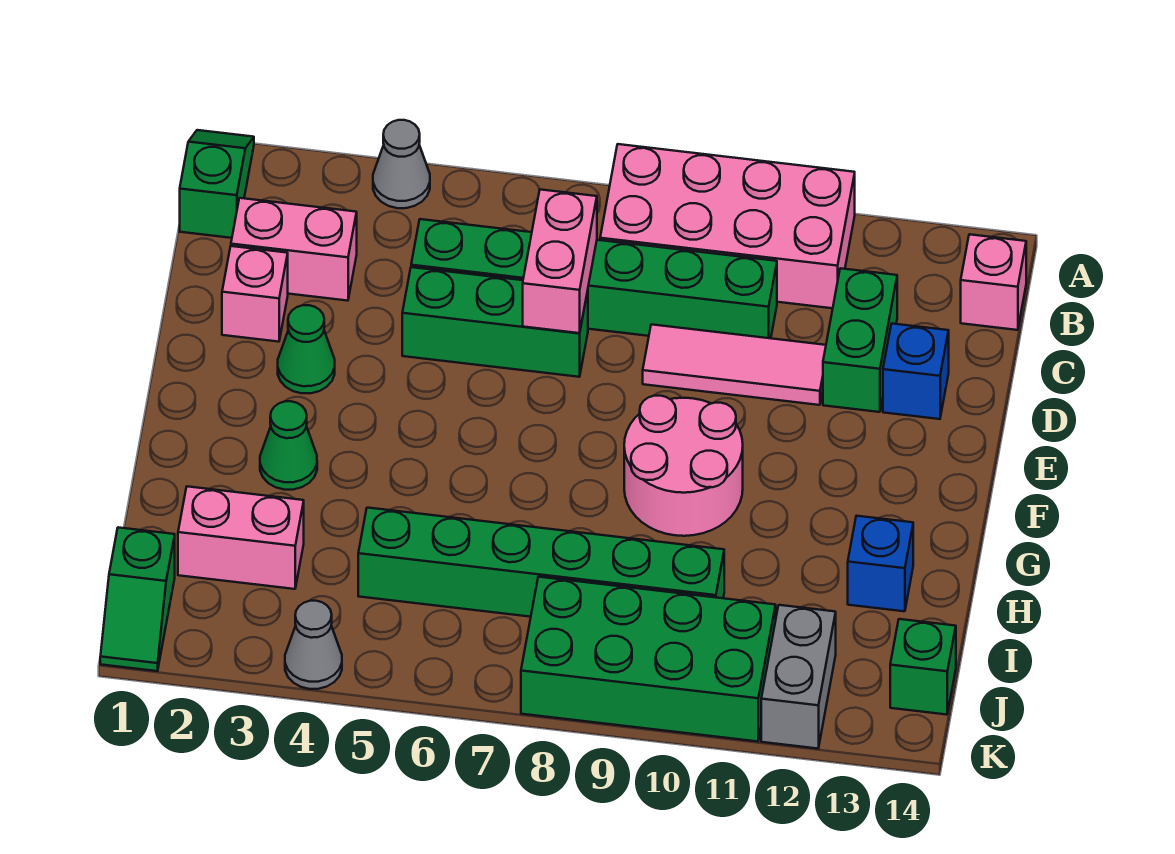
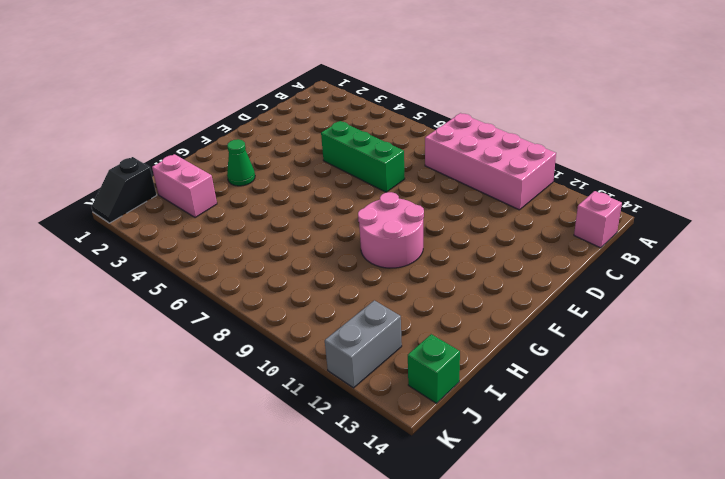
black 1x2 slope [92,157,157,223] -> green 1x2 slope [100,527,175,671]
none -> green 1x2 slope [180,130,254,238]
none -> grey 1x1 cone [373,120,430,208]
none -> pink 1x2 brick [231,198,357,301]

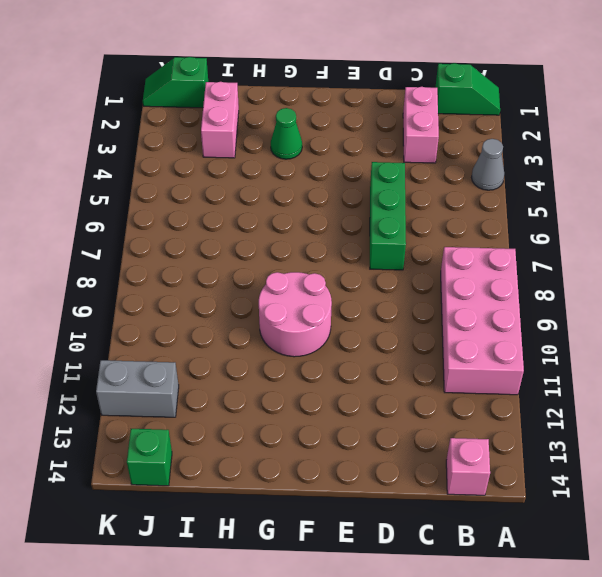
none -> green 1x6 brick [411,219,777,338]
none -> green 1x2 brick [823,268,897,412]
none -> pink 1x1 brick [222,246,288,342]

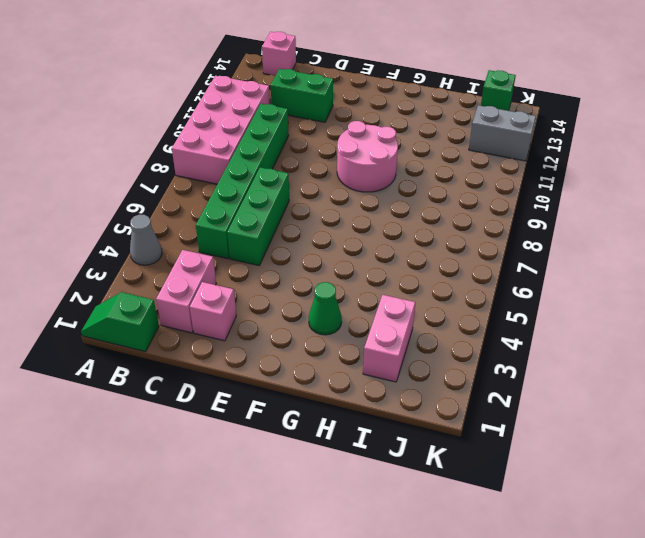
none -> pink 1x3 tile [643,324,826,405]
none -> blue 1x1 brick [883,324,949,419]
none -> green 1x1 cone [278,305,335,393]

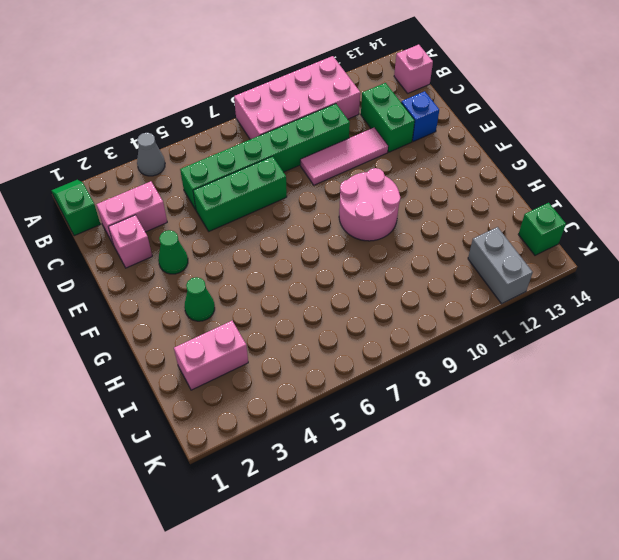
none -> blue 1x1 brick [848,516,913,611]
none -> green 1x6 brick [358,508,724,617]
none -> green 1x2 slope [100,527,175,671]

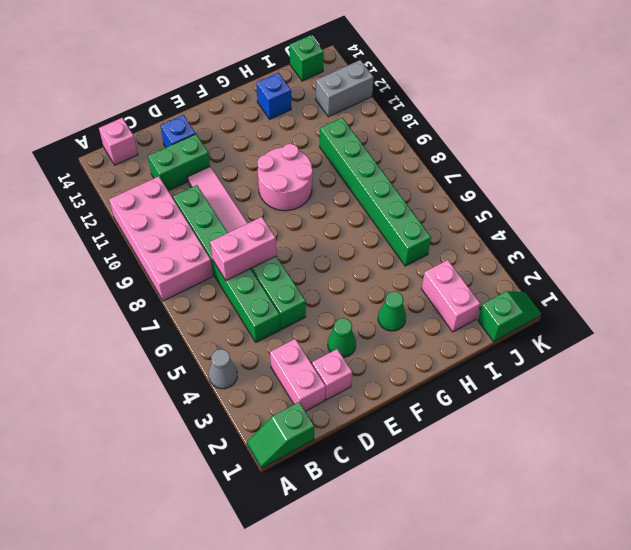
none -> green 2x4 brick [521,577,776,742]
none -> grey 1x1 cone [285,601,342,689]

